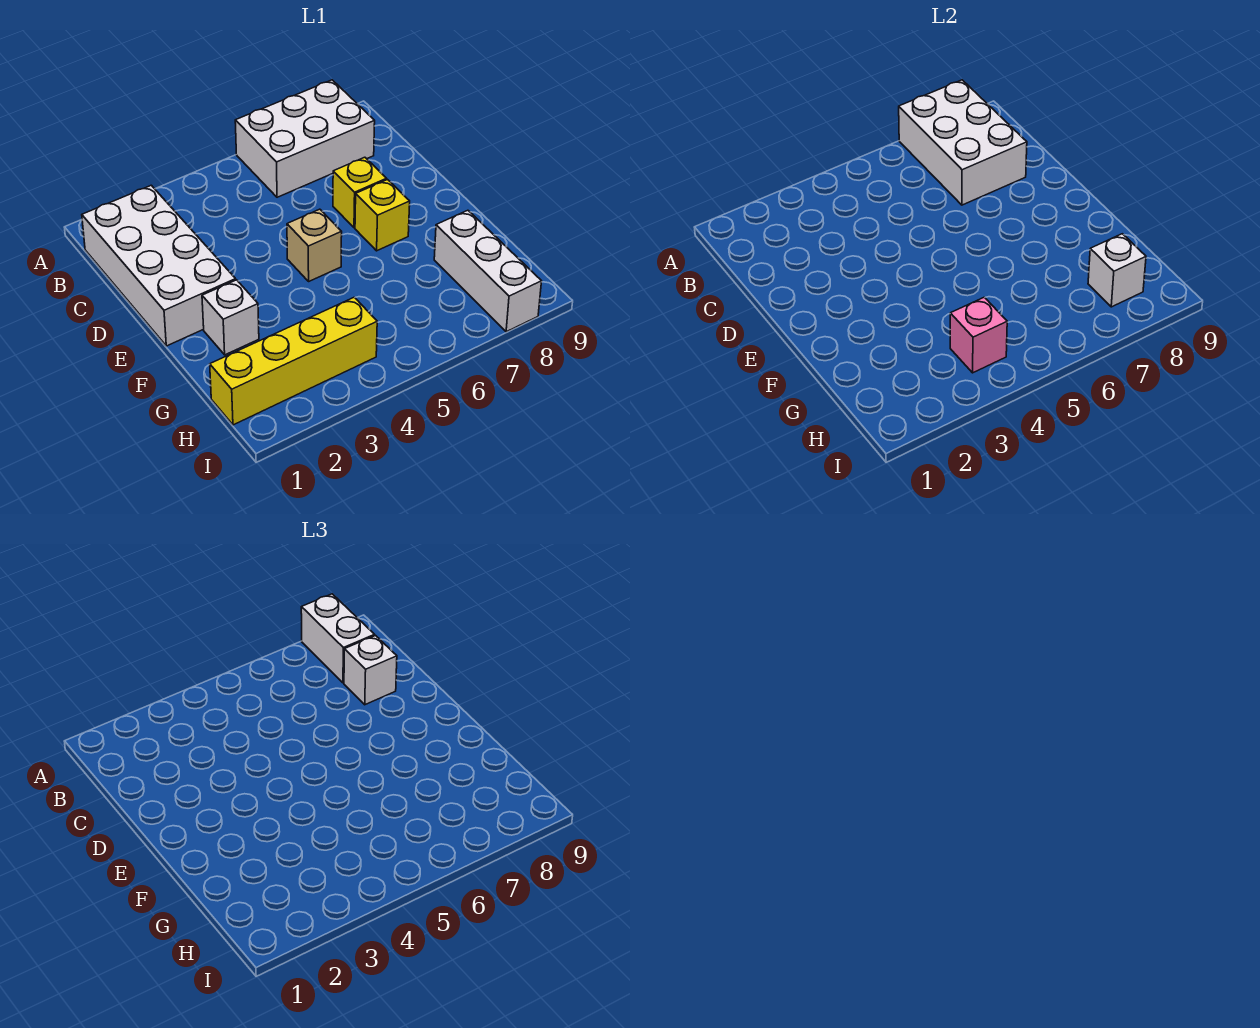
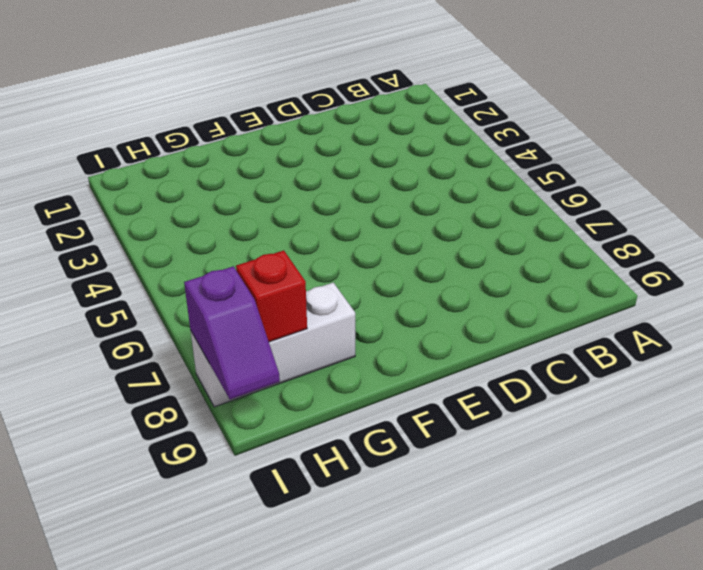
red 1x1 brick [236,250,307,342] -> white 1x1 brick [1088,234,1146,307]
purple 1x2 slope [184,266,280,399] -> none
none -> white 2x3 brick [235,80,375,197]
none -> white 2x4 brick [82,185,236,346]
none -> yellow 1x1 brick [333,157,387,228]

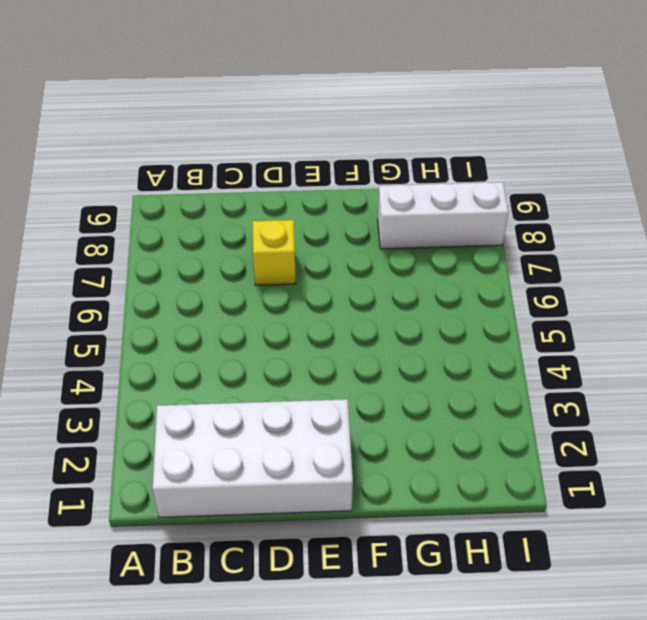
none -> white 2x3 brick [235,80,375,197]
none -> tan 1x1 brick [287,209,342,281]
none -> yellow 1x1 brick [355,180,410,251]

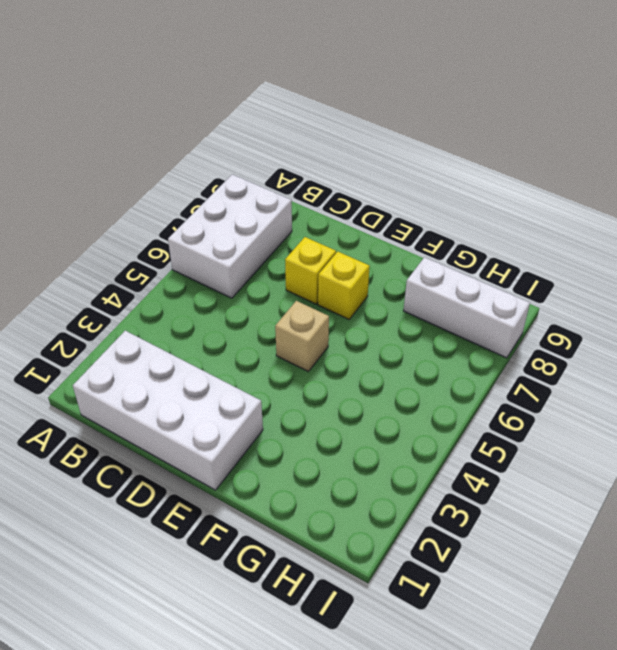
none -> white 1x1 brick [202,280,259,355]
none -> yellow 1x4 brick [210,297,377,425]
none -> white 2x3 brick [899,80,1027,205]

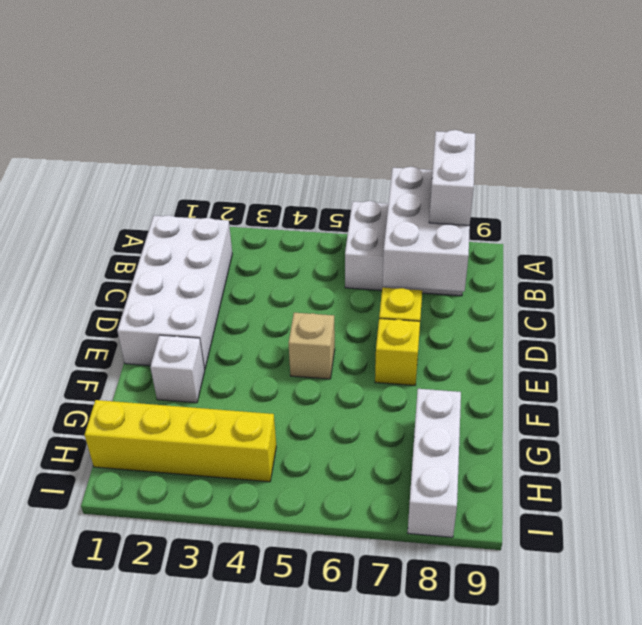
none -> pink 1x1 brick [950,297,1007,373]
none -> white 1x1 brick [1088,234,1146,307]
none -> white 1x1 brick [344,636,397,705]

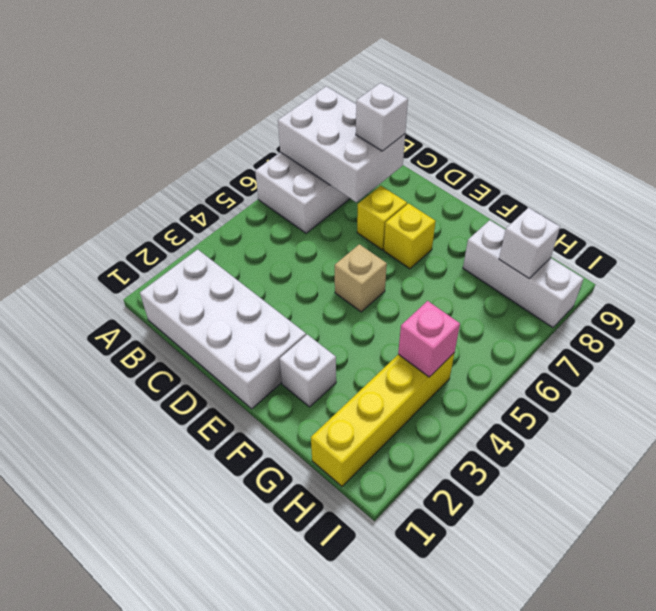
none -> white 1x2 brick [301,594,375,683]

